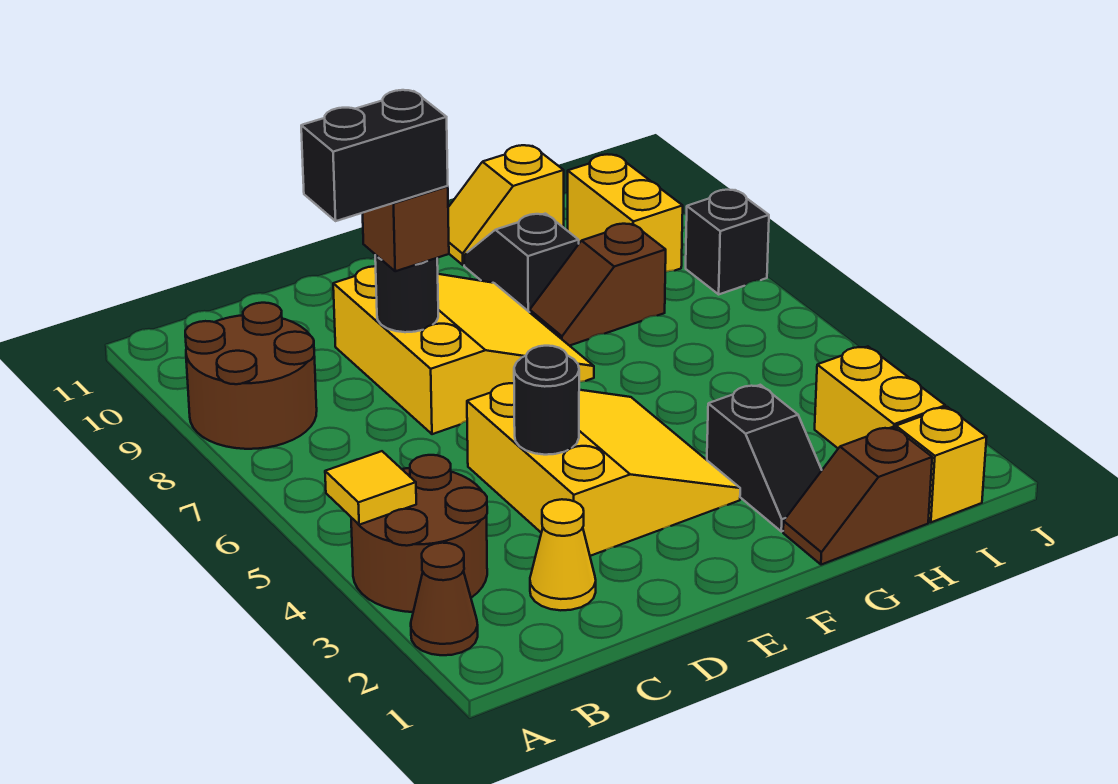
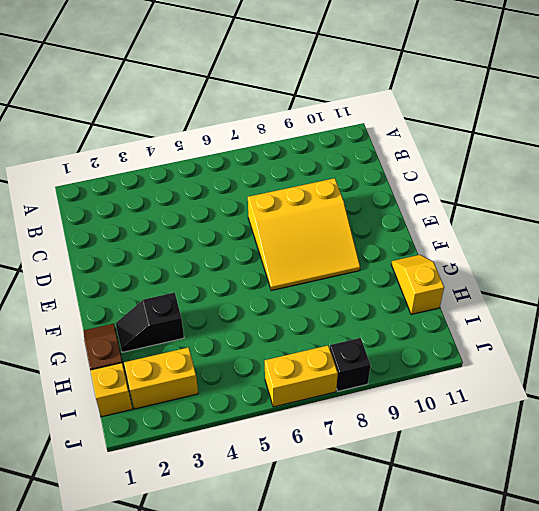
yellow 1x2 brick [265,346,338,407] -> yellow 1x2 brick moved to [568,154,683,272]
none -> brown 1x1 cone [411,543,478,655]
none -> brown 2x2 round brick [351,455,487,612]
none -> brown 2x2 round brick [185,303,317,449]

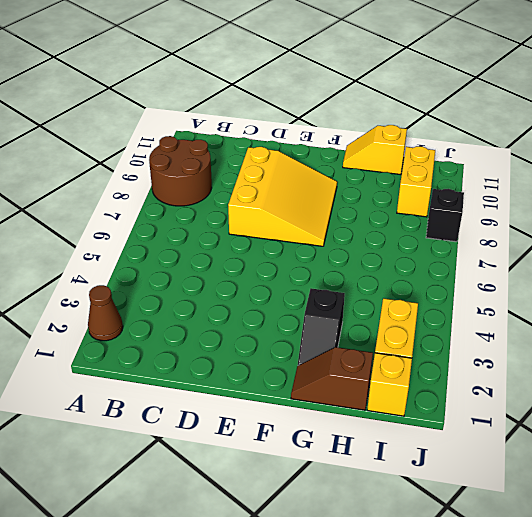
none -> brown 2x2 round brick [351,455,487,612]
none -> yellow 1x1 cone [530,499,596,610]
none -> yellow 3x3 slope [467,383,740,556]

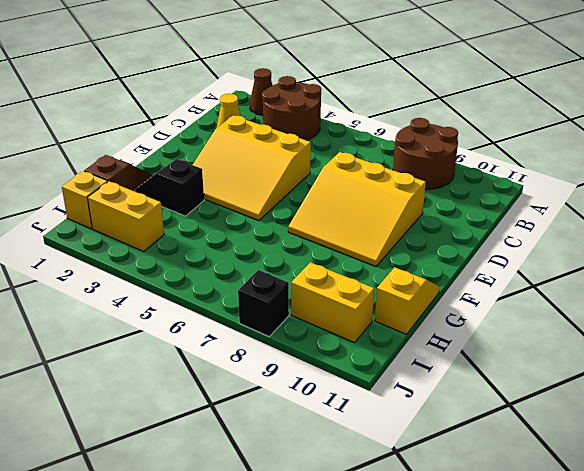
none -> brown 1x2 slope [530,224,666,346]
none -> black 1x2 slope [464,214,579,312]
none -> yellow 1x1 tile [325,451,416,525]

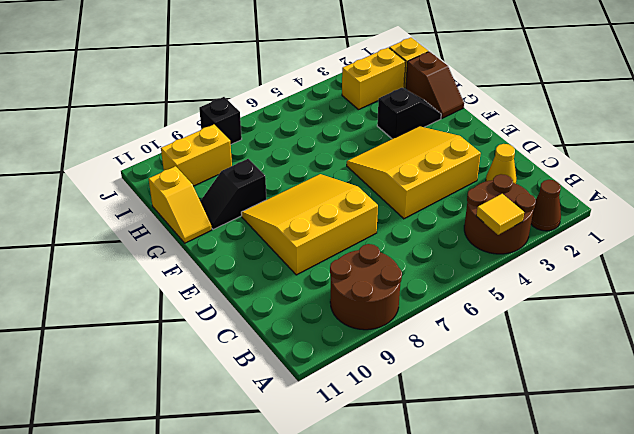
none -> brown 1x2 slope [530,224,666,346]
none -> black 1x1 round brick [514,346,579,455]
none -> black 1x1 round brick [375,255,438,332]

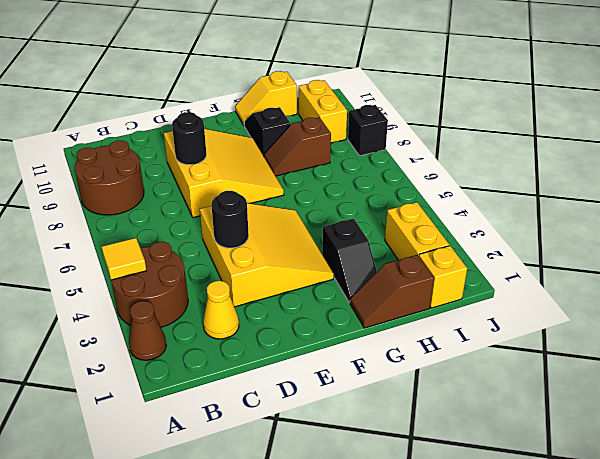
none -> brown 1x1 brick [363,186,449,271]
none -> black 1x2 brick [301,90,448,221]

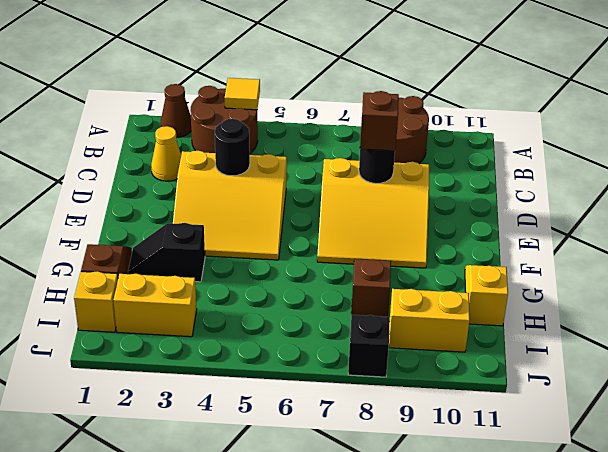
none -> black 1x2 slope [464,214,579,312]
none -> black 1x2 brick [301,90,448,221]

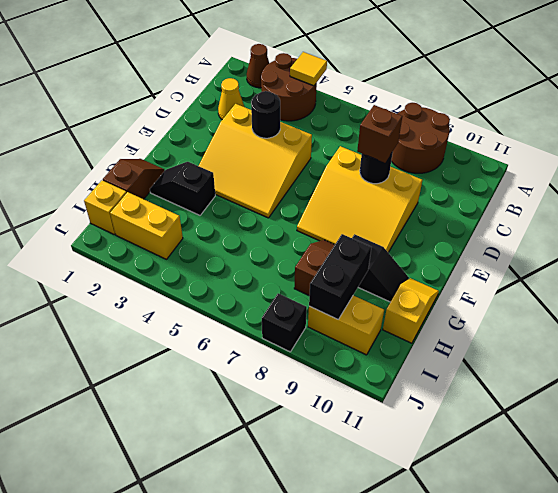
black 1x2 brick [309,234,371,319] -> black 1x2 brick moved to [301,90,448,221]

